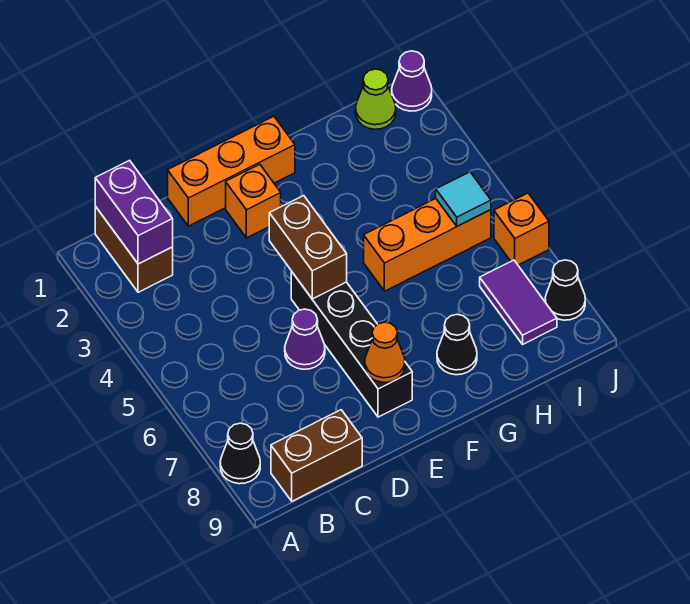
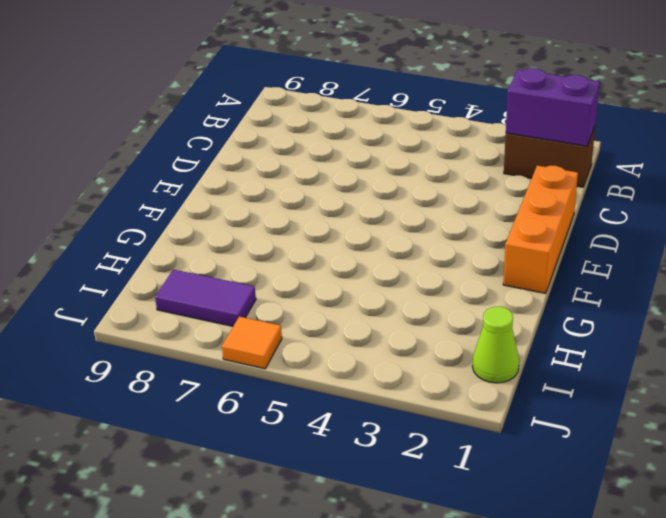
orange 1x1 tile [222,316,282,369] -> orange 1x1 brick [494,193,549,265]
none -> black 1x1 cone [220,423,260,484]
none -> brown 1x2 brick [271,410,362,501]
none -> purple 1x1 cone [285,309,325,369]

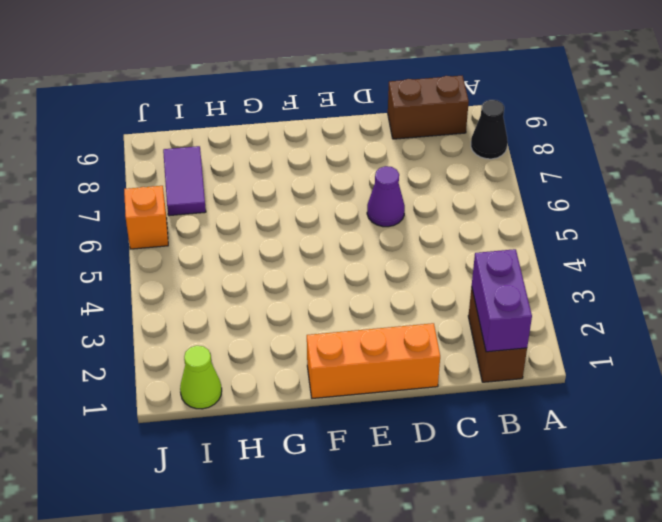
none -> orange 1x1 brick [226,164,281,238]
none -> black 1x4 brick [291,271,412,417]
none -> orange 1x3 brick [364,199,491,291]

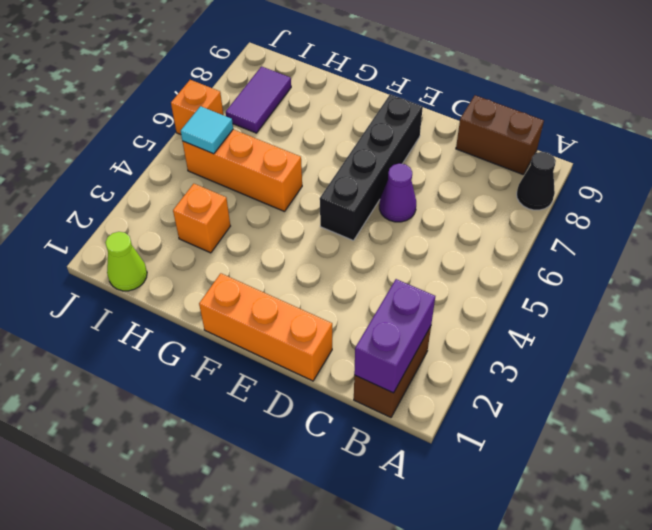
orange 1x1 brick [173,184,230,253] -> orange 1x1 brick moved to [226,164,281,238]
none -> black 1x1 cone [437,314,477,375]
none -> purple 1x1 cone [392,51,432,111]
none -> black 1x1 cone [545,260,585,320]

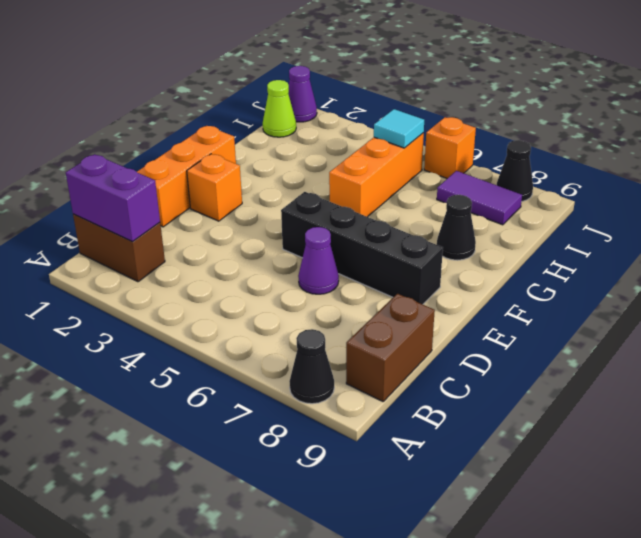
none -> brown 1x2 brick [269,196,347,299]
none -> orange 1x1 cone [365,322,405,382]

